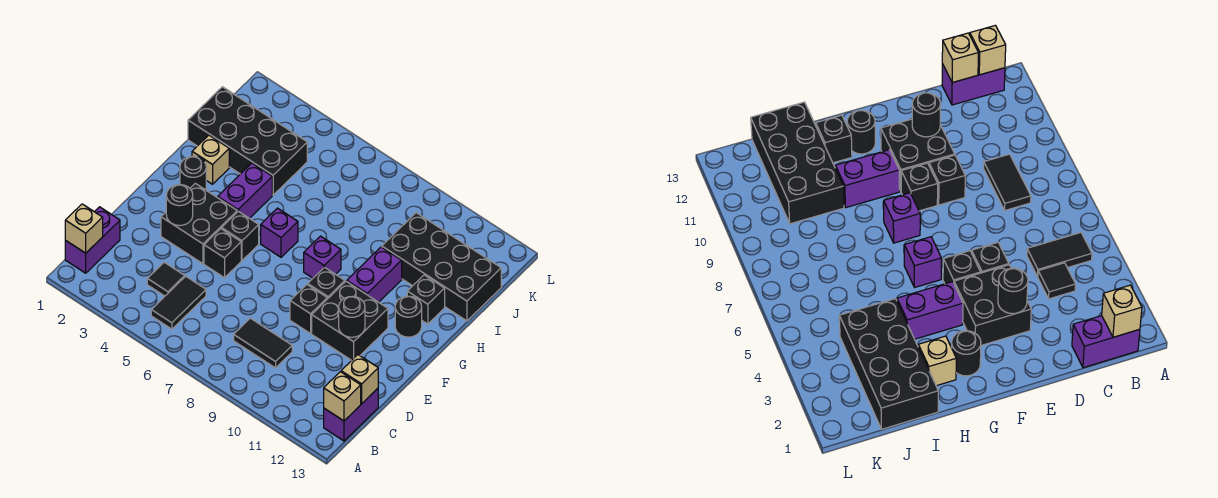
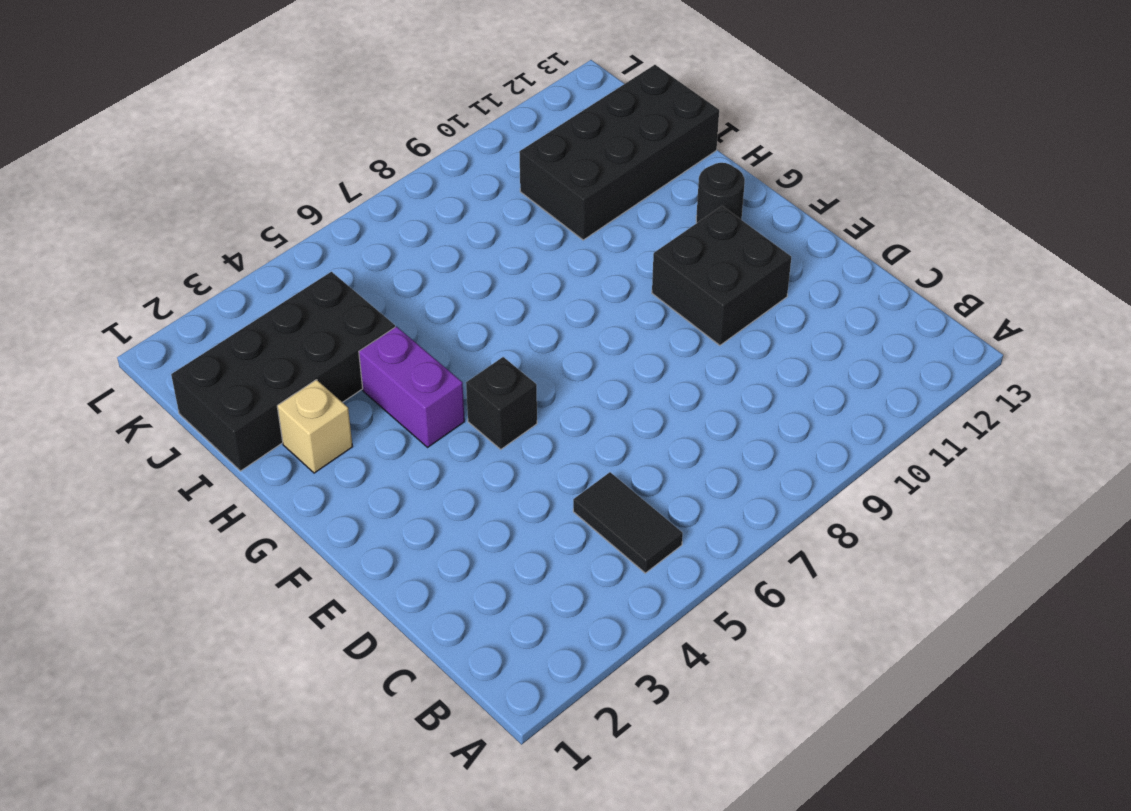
none -> purple 1x2 brick [65,207,120,273]
none -> purple 1x2 brick [324,388,378,441]
none -> black 1x1 tile [147,262,185,296]

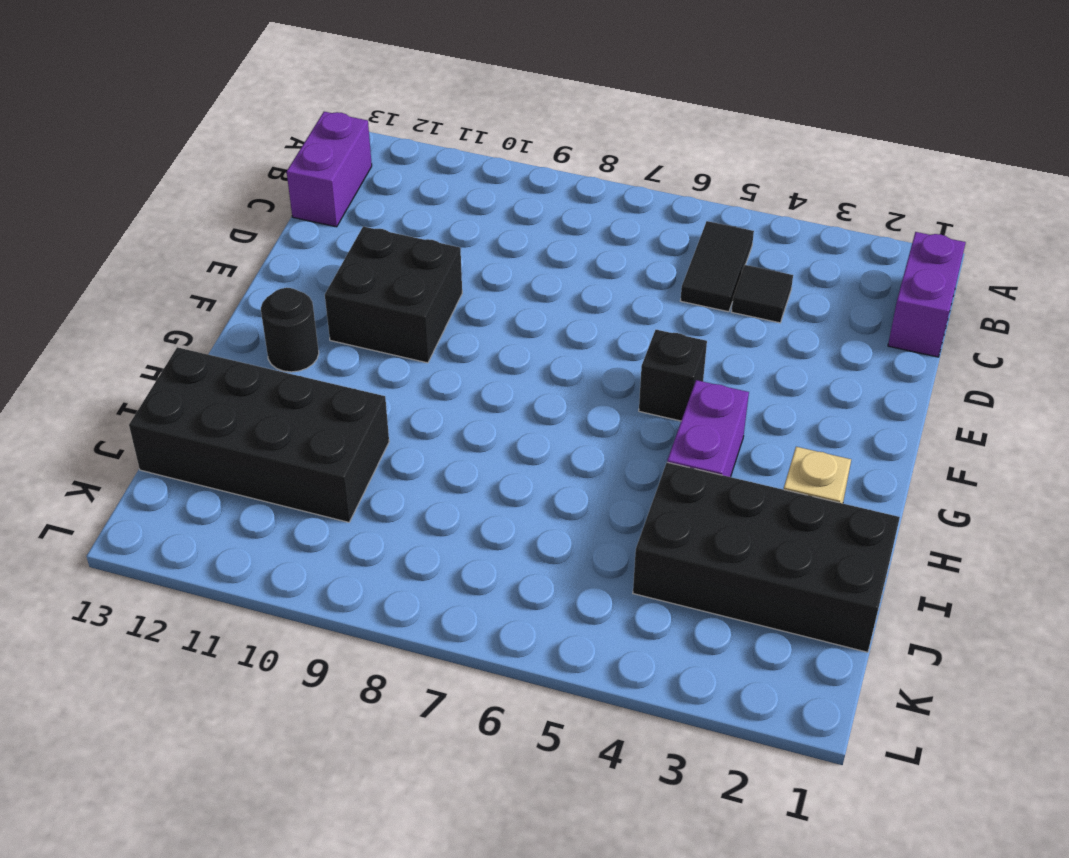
none -> black 1x2 tile [234,318,292,368]
none -> black 2x2 brick [161,183,237,264]
none -> black 1x1 brick [204,229,241,278]

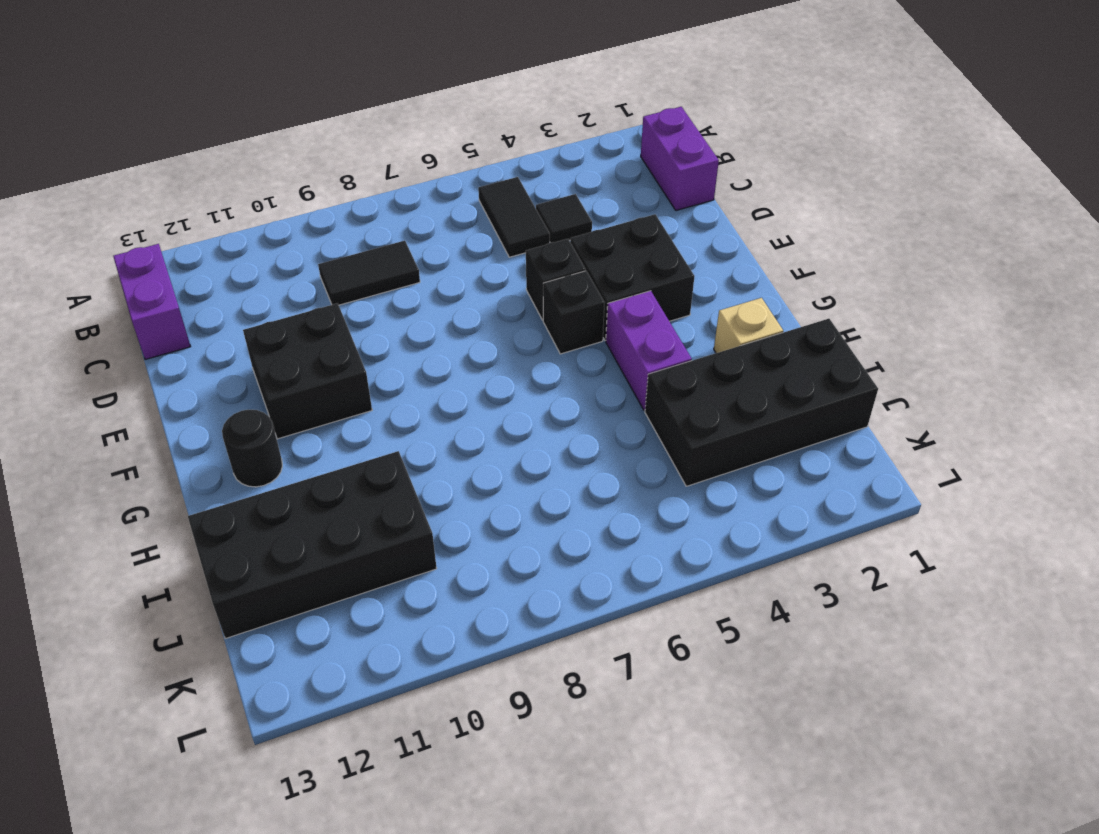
none -> black 1x1 brick [290,285,327,334]
none -> black 1x1 brick [308,267,345,299]
none -> black 1x1 round brick [180,156,206,190]

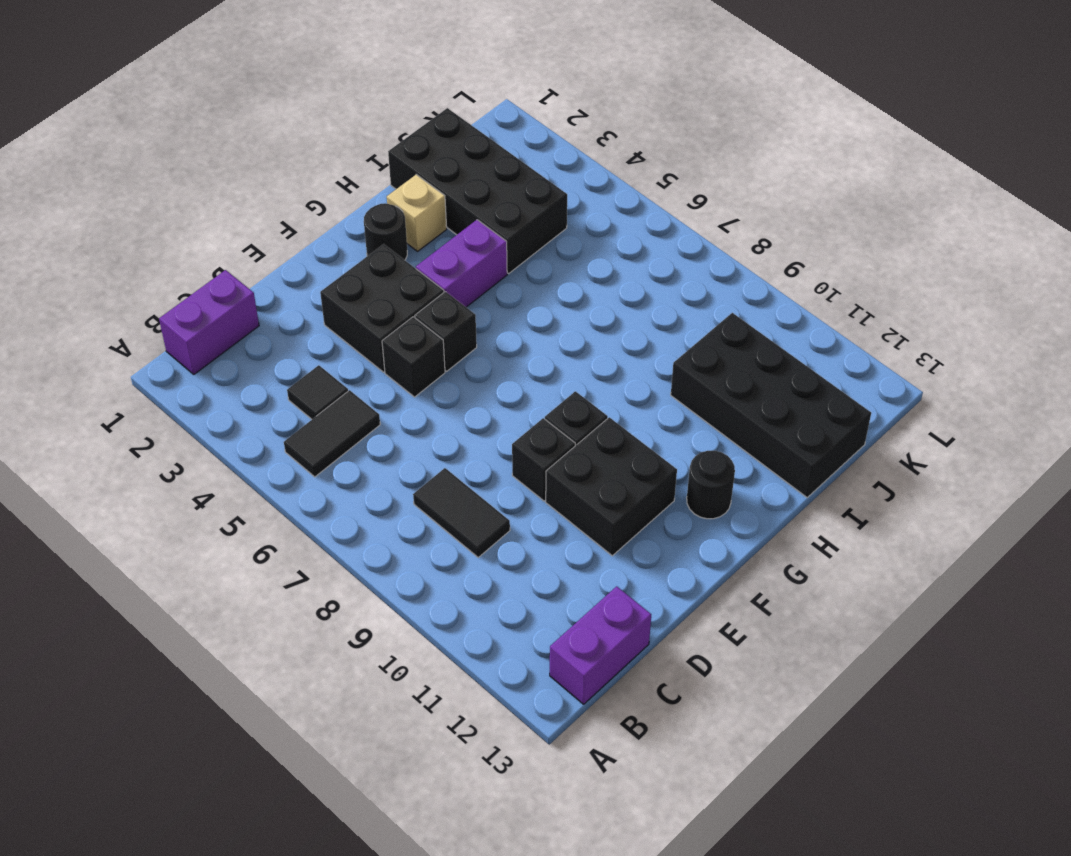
none -> purple 1x1 brick [261,208,298,257]
none -> purple 1x1 brick [304,236,341,278]
none -> purple 1x2 brick [347,247,402,302]

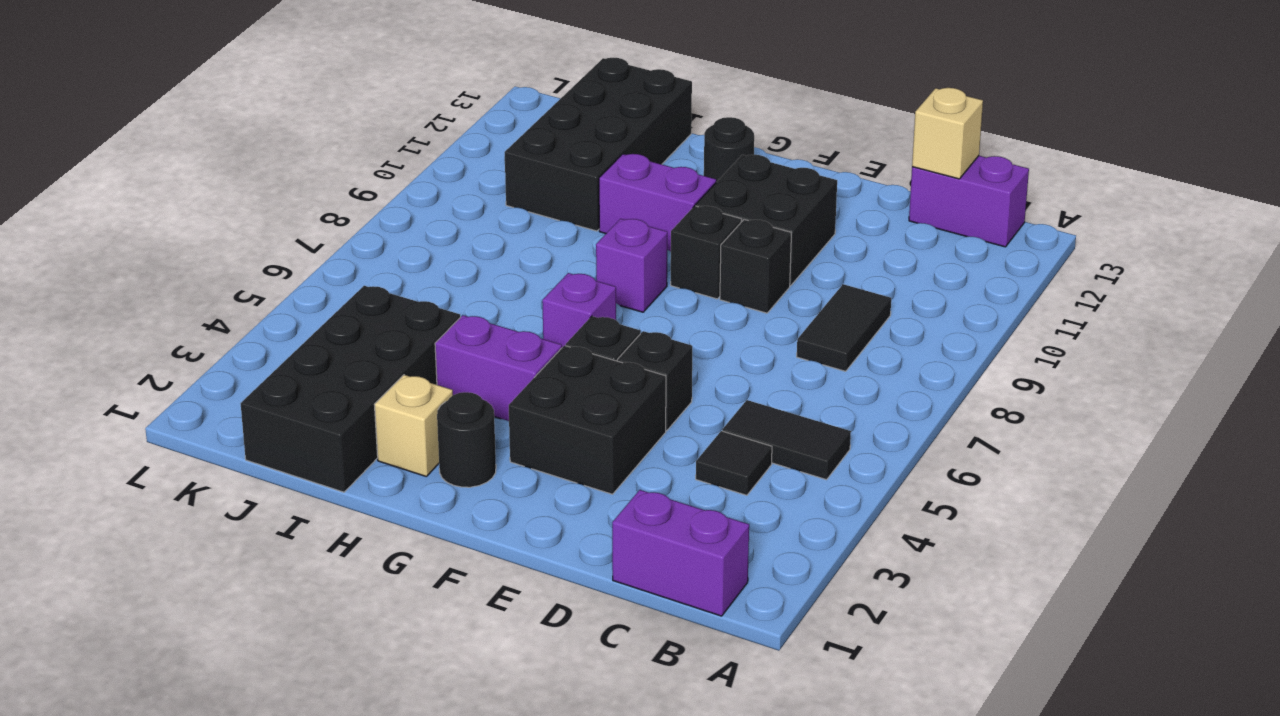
none -> black 1x1 brick [407,275,445,324]
none -> tan 1x1 brick [65,204,103,253]
none -> tan 1x1 brick [324,372,361,421]

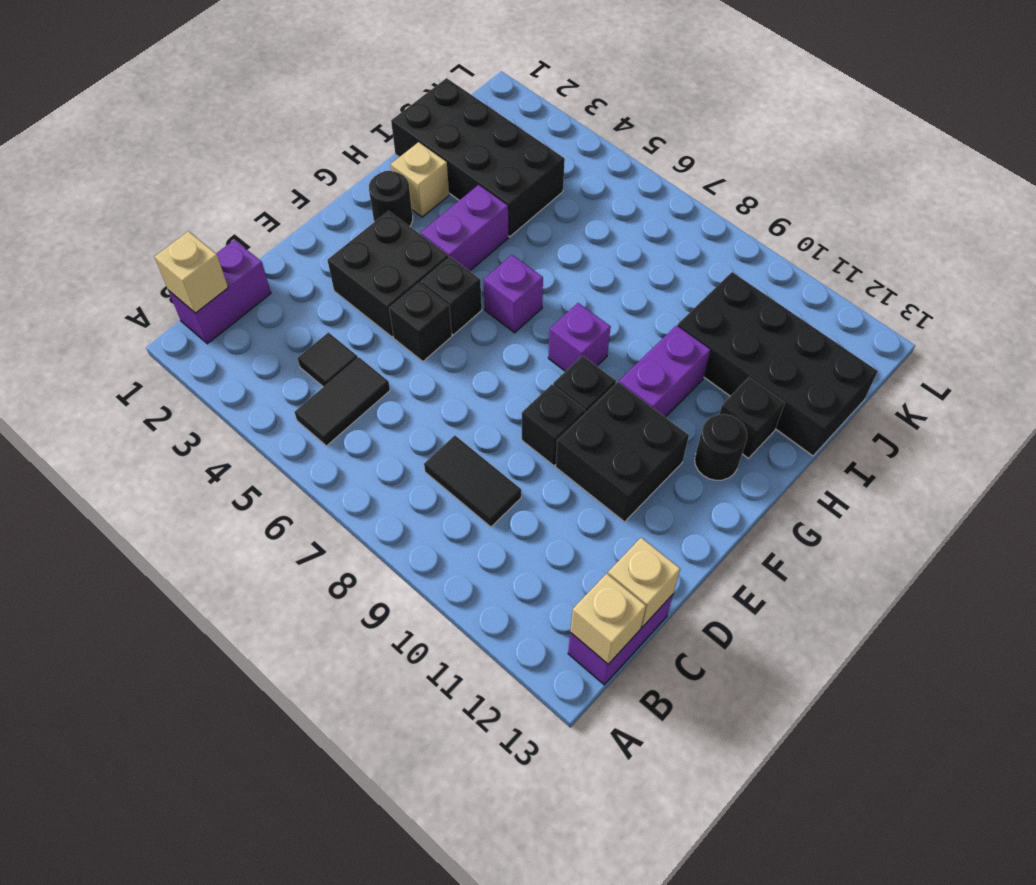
none -> black 1x1 round brick [166,185,193,226]
none -> black 1x1 round brick [338,296,365,337]

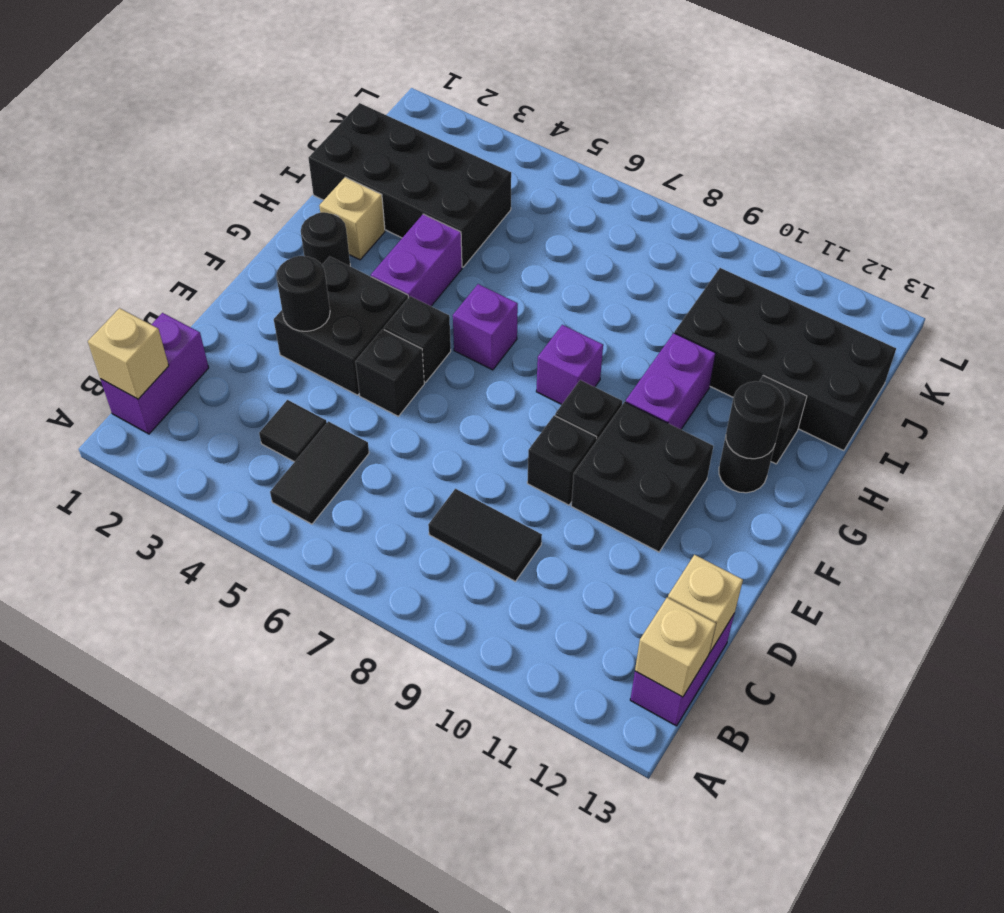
black 1x1 round brick [726,381,784,459] -> black 1x1 round brick moved to [338,296,365,337]

